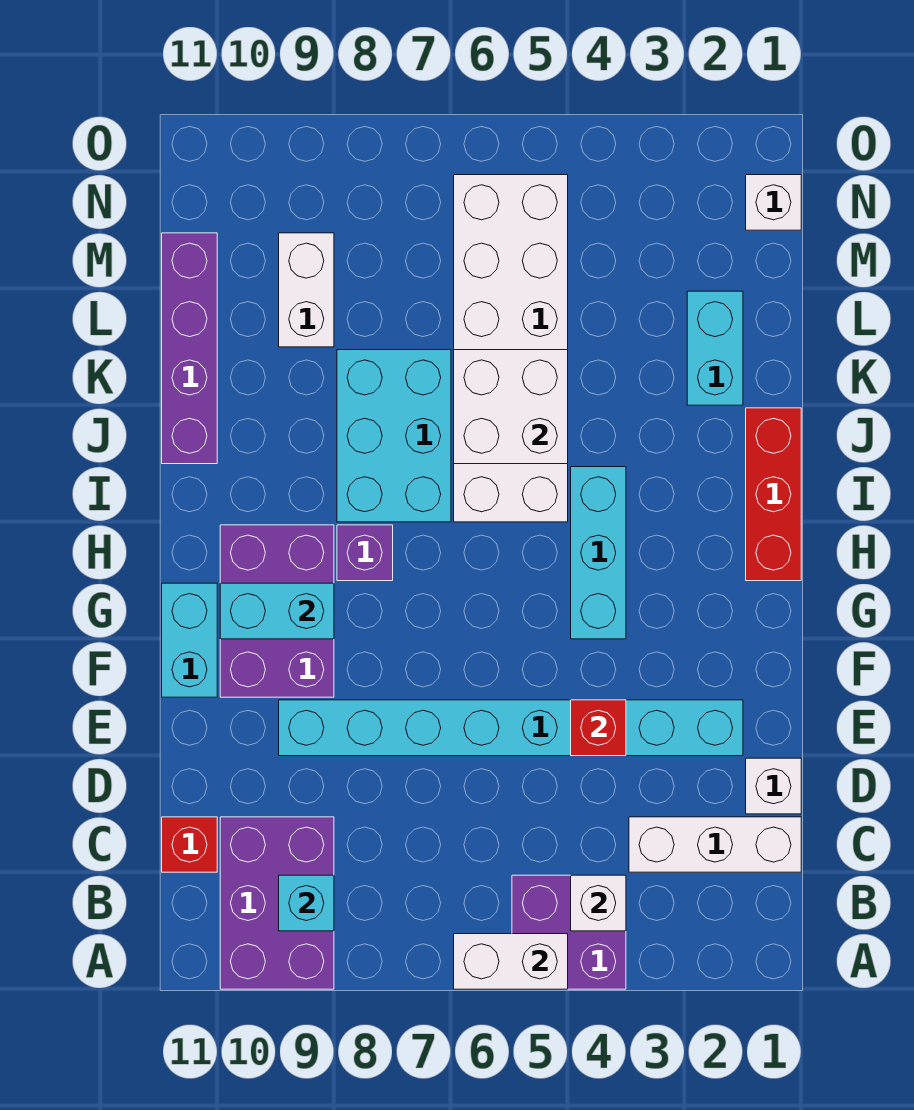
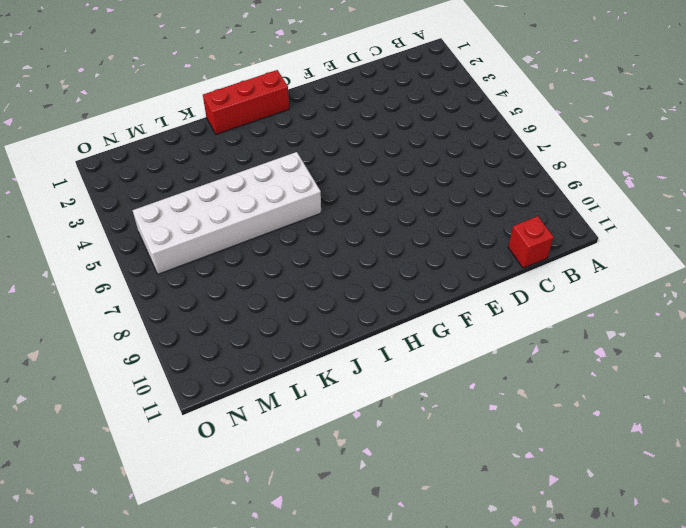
none -> purple 2x2 brick [512,875,626,989]
none -> purple 2x3 brick [220,817,334,989]
none -> white 1x3 brick [629,817,801,872]

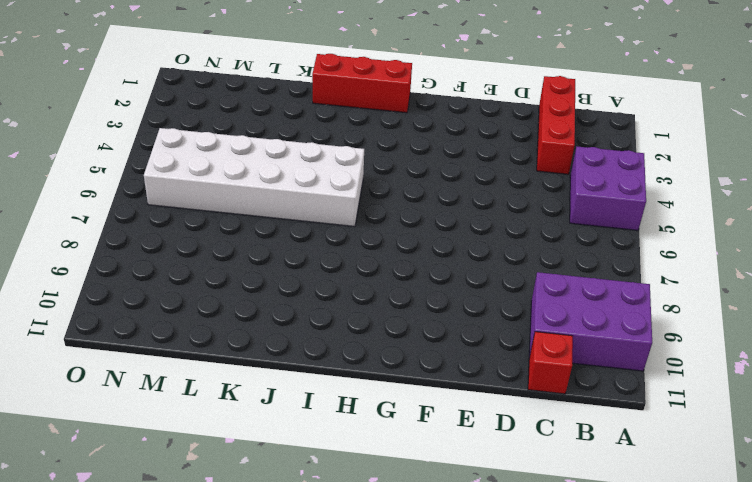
red 1x3 brick [537,76,575,174] -> white 1x3 brick [629,817,801,872]
none -> white 1x1 brick [746,758,801,814]
none -> cyan 1x8 brick [279,700,743,756]
none -> purple 2x3 brick [220,525,334,697]

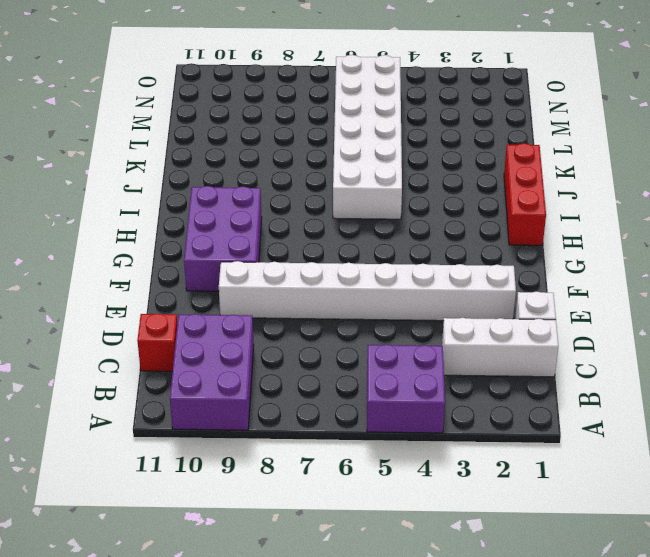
white 1x8 brick [219,261,516,321] -> cyan 1x8 brick [279,700,743,756]
none -> cyan 1x2 brick [162,583,217,697]
none -> cyan 1x3 brick [571,467,626,639]
none -> purple 1x1 brick [337,525,393,581]

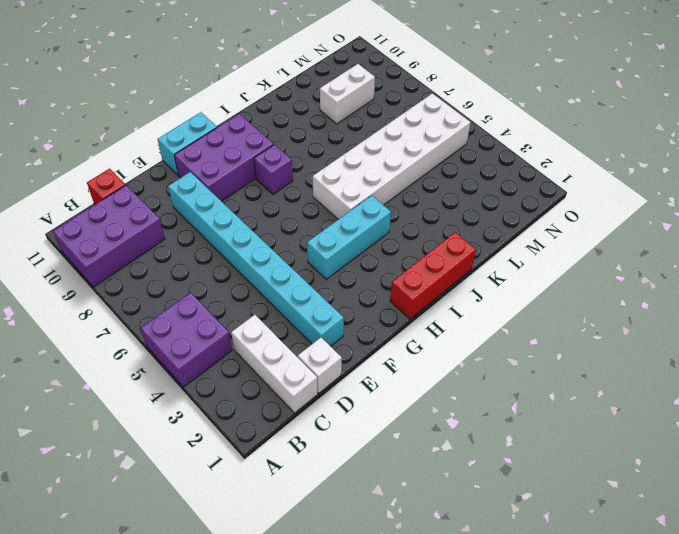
none -> cyan 2x3 brick [337,350,451,522]
none -> purple 1x4 brick [162,233,217,464]
none -> cyan 1x2 brick [687,291,743,405]

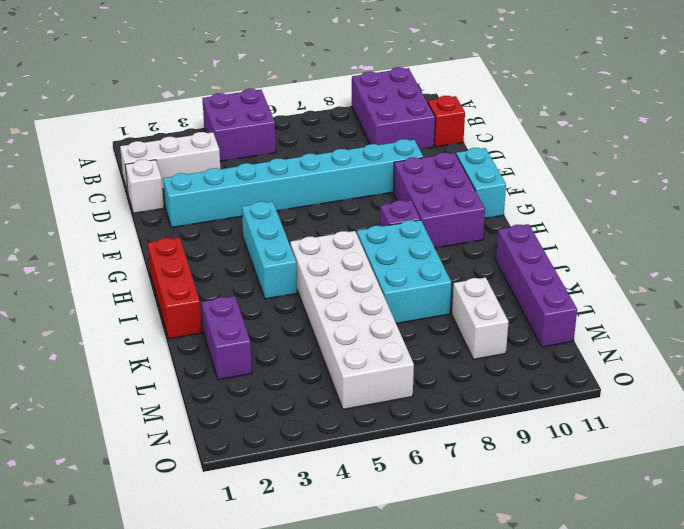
purple 1x2 brick [202,296,252,380] -> cyan 1x2 brick [687,291,743,405]
none -> white 1x1 brick [746,175,801,230]
none -> white 1x2 brick [454,934,568,989]
none -> white 1x1 brick [571,875,626,931]

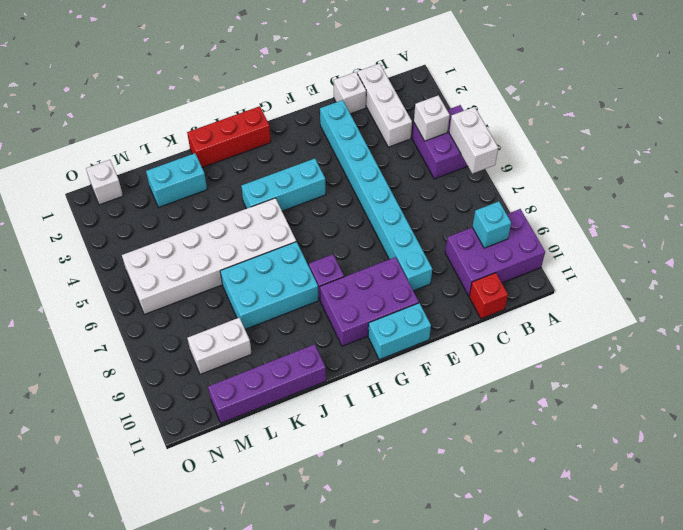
none -> red 1x1 brick [571,700,626,756]
none -> cyan 1x2 brick [220,583,334,639]
none -> white 2x2 brick [454,350,568,464]

